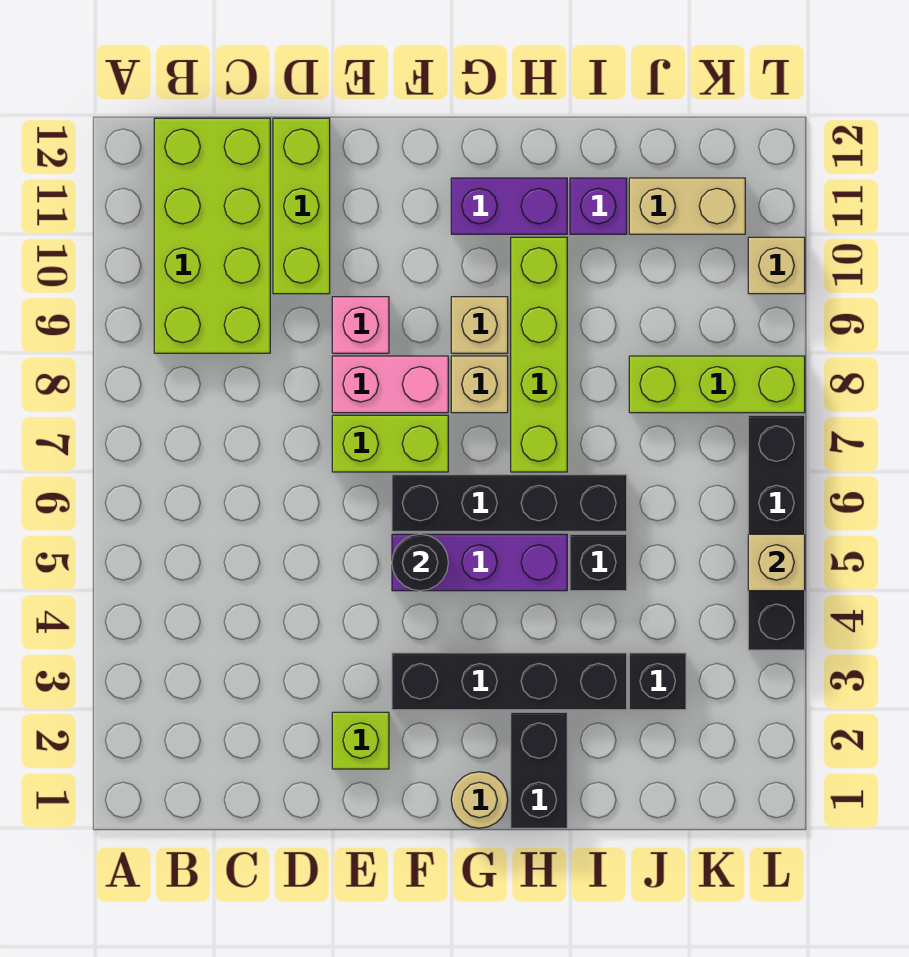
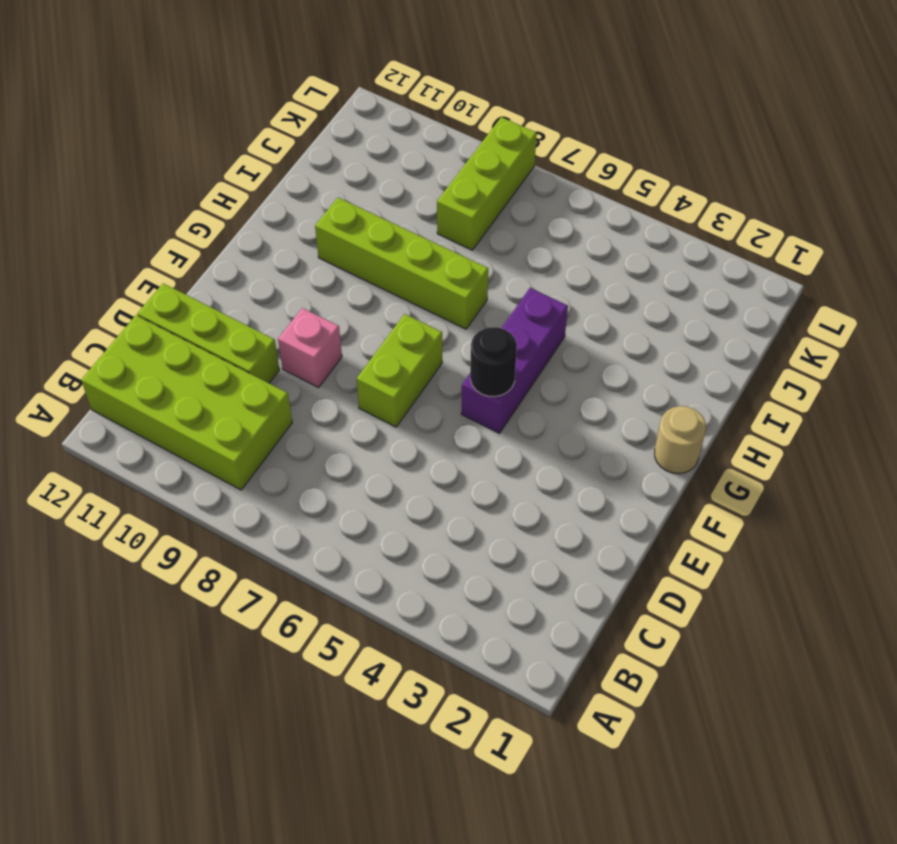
none -> lime 1x1 brick [332,712,389,769]
none -> pink 1x2 brick [332,356,448,413]
none -> black 1x4 brick [392,653,627,710]

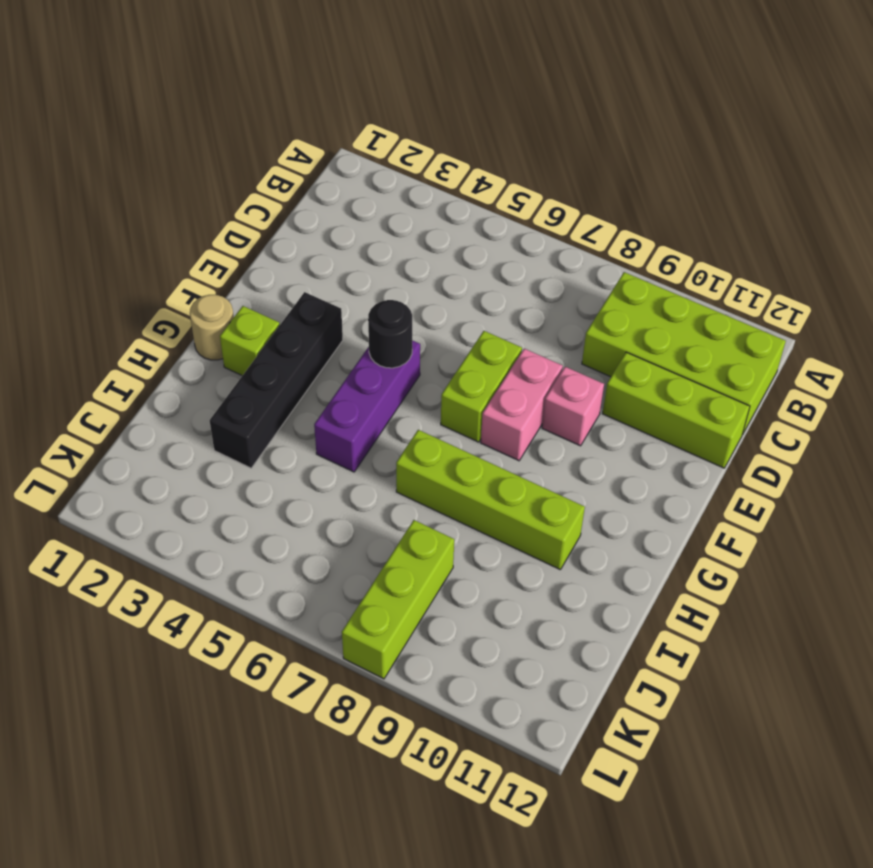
lime 1x1 brick [220,306,280,376] -> lime 1x1 brick moved to [332,712,389,769]
none -> black 1x4 brick [392,475,627,531]
none -> tan 1x1 brick [451,356,508,413]
none -> tan 1x1 brick [451,297,508,353]

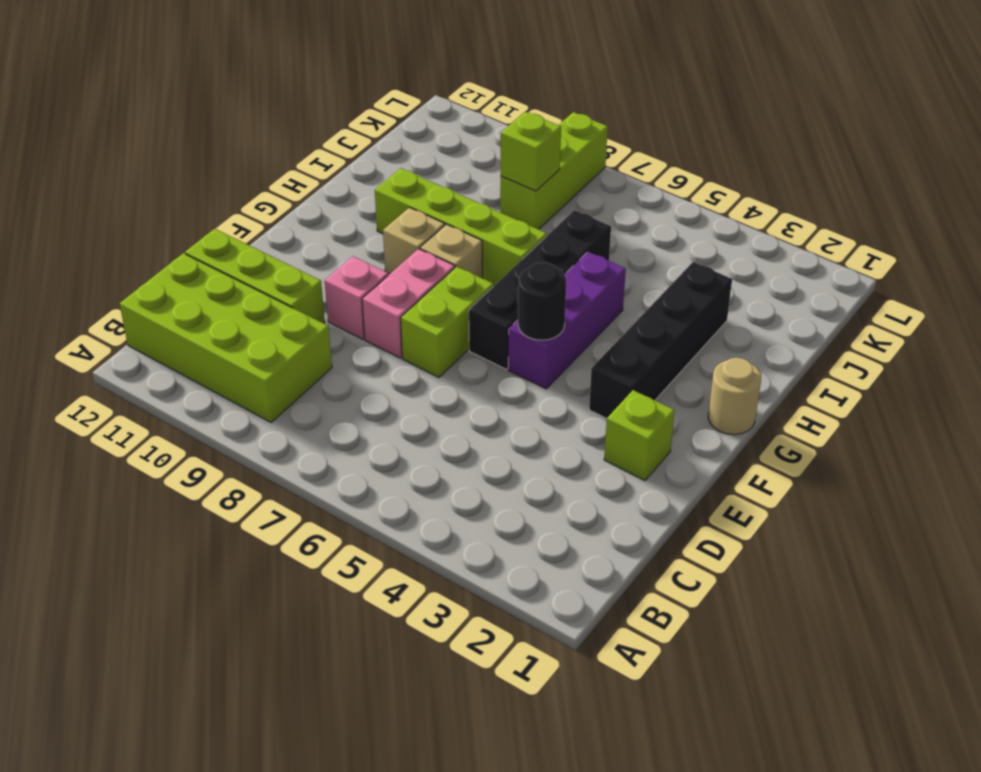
lime 1x1 brick [501,112,561,191] -> none
none -> purple 1x2 brick [451,178,567,234]
none -> black 1x2 brick [511,712,567,828]
none -> black 1x1 brick [570,534,627,591]

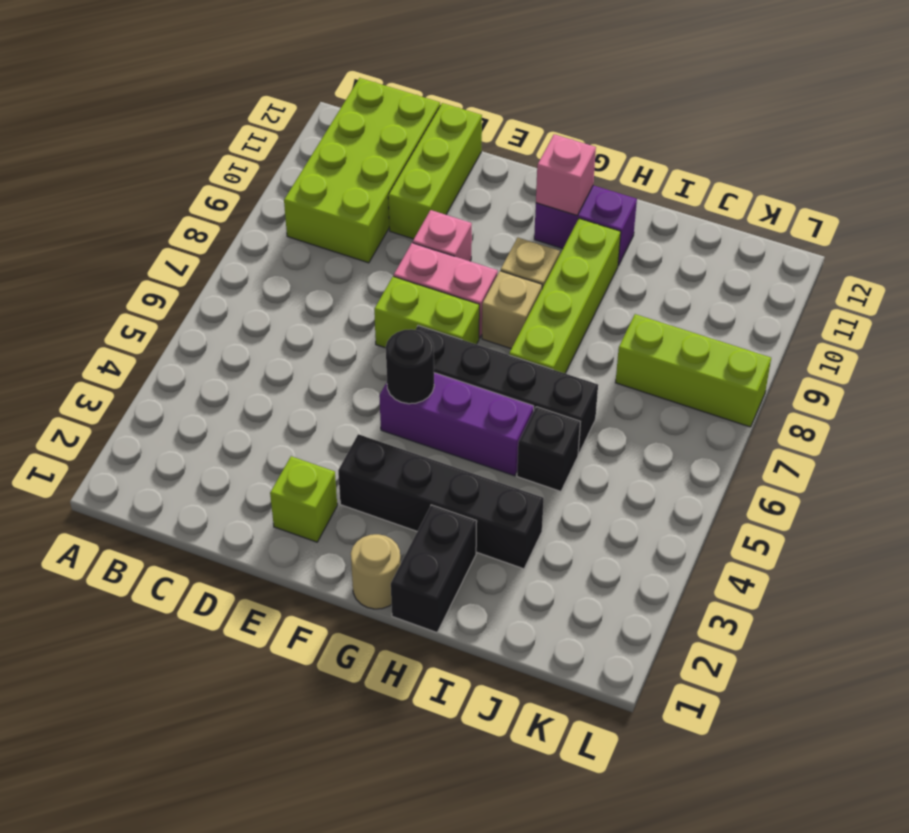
pink 1x1 brick [536,134,596,215] -> none
none -> purple 1x1 brick [570,178,627,234]
none -> black 1x1 brick [629,653,686,710]
none -> tan 1x2 brick [629,178,745,234]

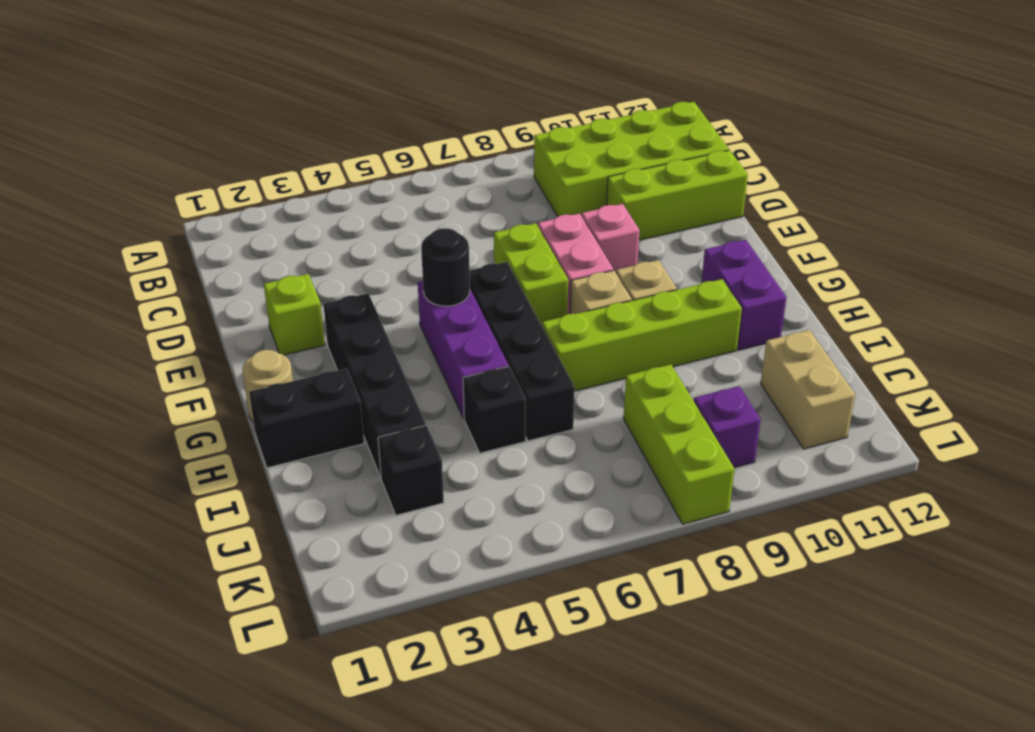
purple 1x1 brick [694,386,761,468] -> purple 1x1 brick moved to [570,178,627,234]
none -> black 1x4 brick [748,415,805,650]
none -> tan 1x1 brick [748,237,805,294]
none -> tan 1x1 brick [748,534,805,591]

